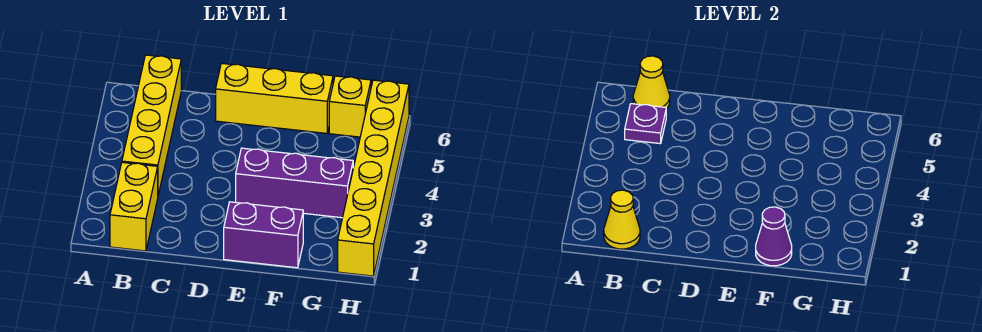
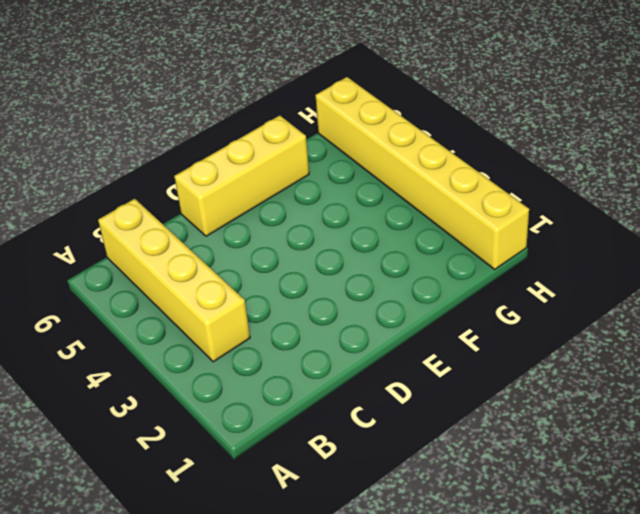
none -> yellow 1x2 brick [110,162,158,251]
none -> purple 1x2 brick [224,202,303,268]

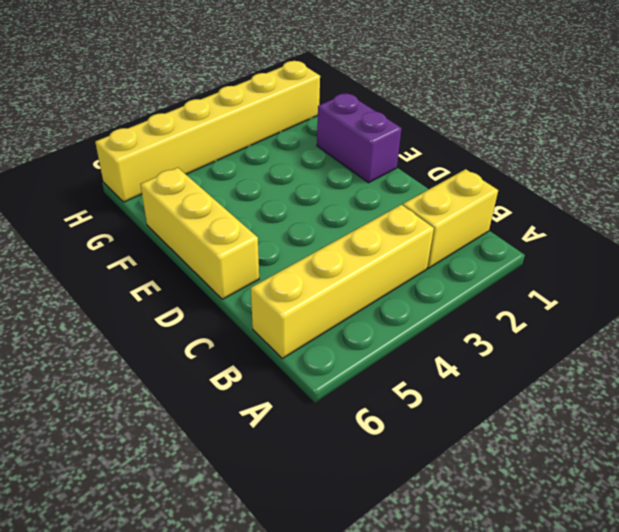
none -> purple 1x3 brick [236,148,353,218]
none -> yellow 1x1 brick [329,76,371,137]

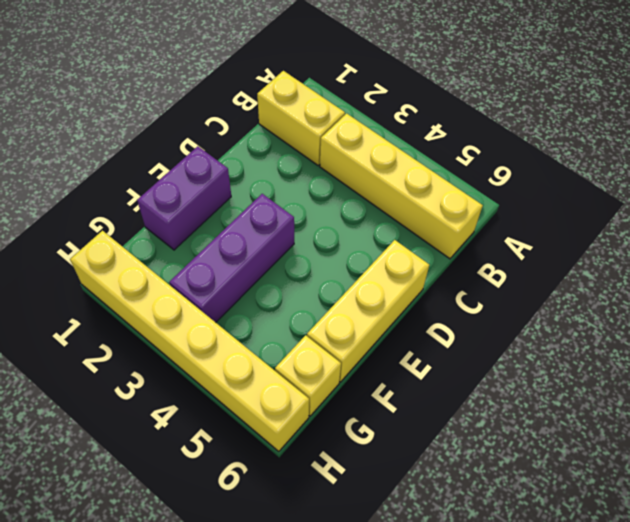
none -> yellow 1x1 cone [604,190,640,249]
none -> purple 1x1 plate [625,104,666,144]

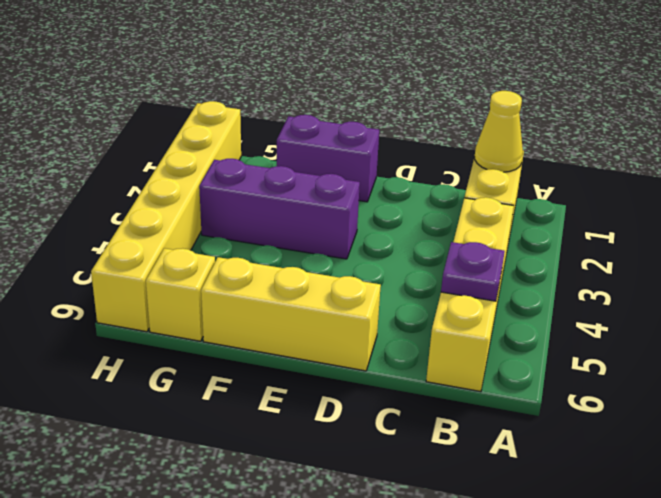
none -> yellow 1x1 cone [633,56,670,109]
none -> purple 1x1 cone [756,207,792,266]

